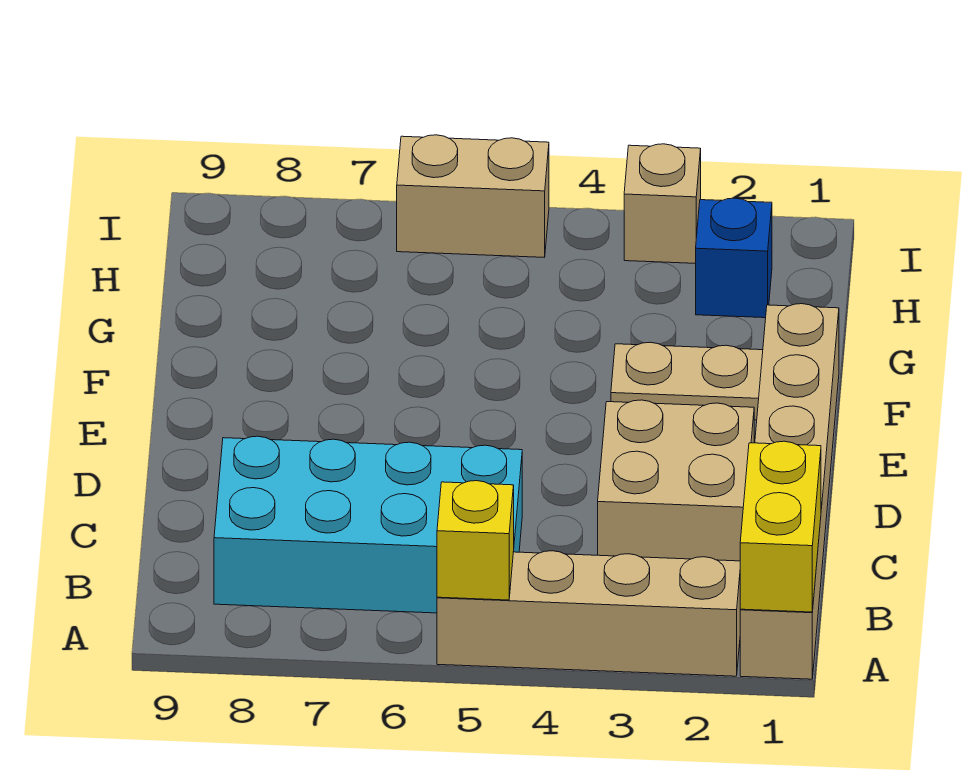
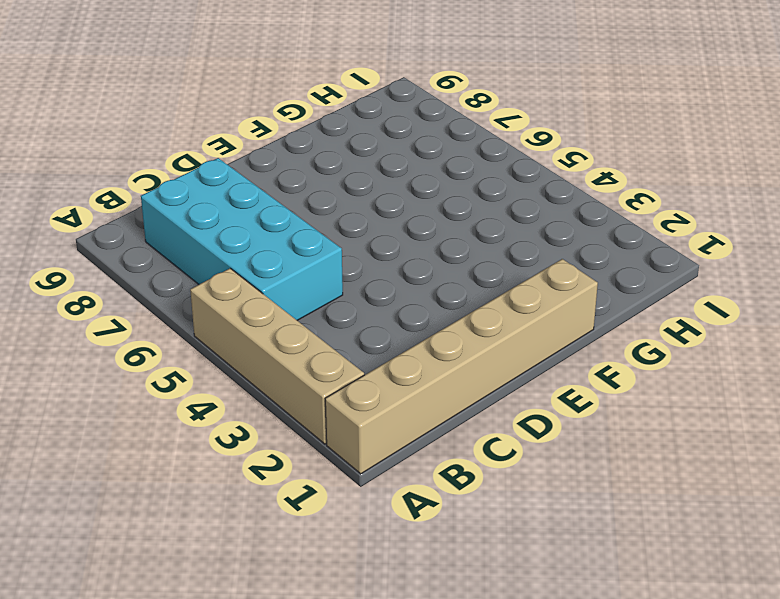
none -> tan 2x2 brick [598,400,754,561]
none -> tan 1x2 plate [611,342,763,420]

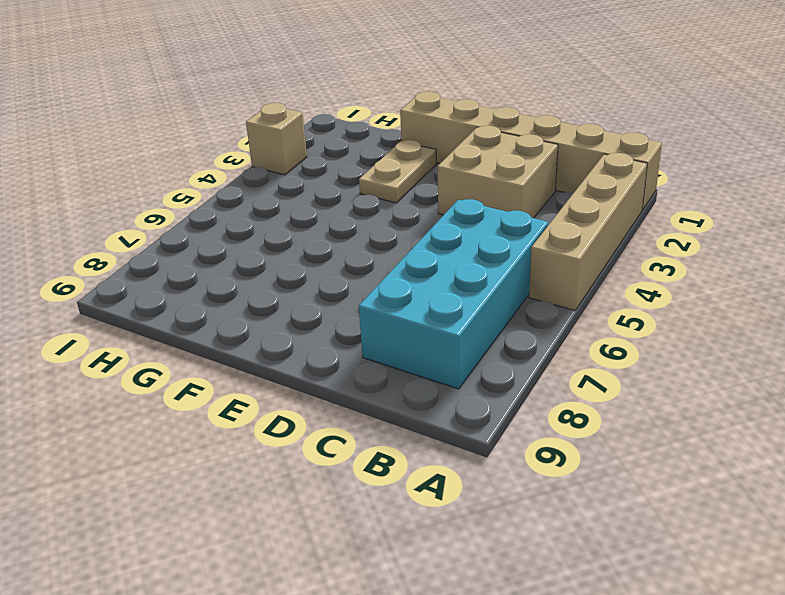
none -> blue 1x1 brick [696,198,772,318]
none -> tan 1x2 brick [397,135,549,257]

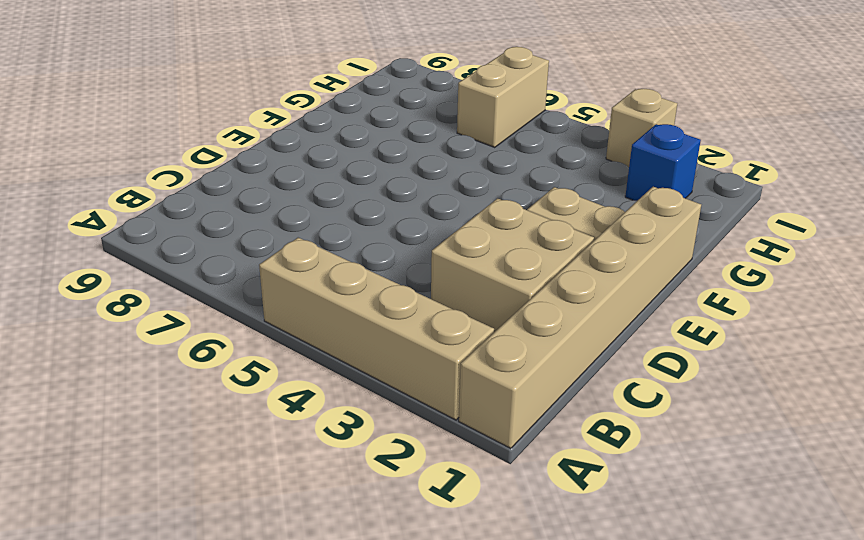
tan 1x2 brick [457,47,549,147] -> tan 1x2 brick turned to [397,135,549,257]
none -> cyan 2x4 brick [214,436,522,613]
none -> yellow 1x2 brick [740,441,821,612]

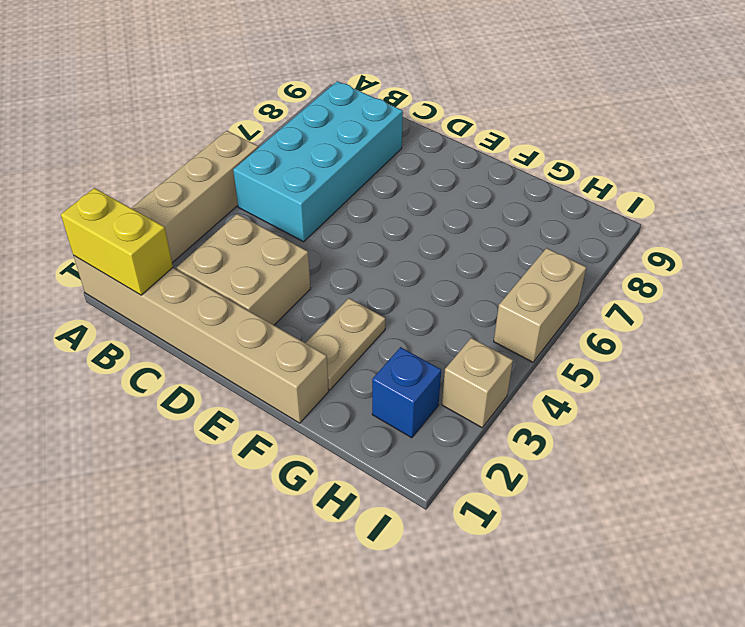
none -> yellow 1x1 brick [437,481,514,600]

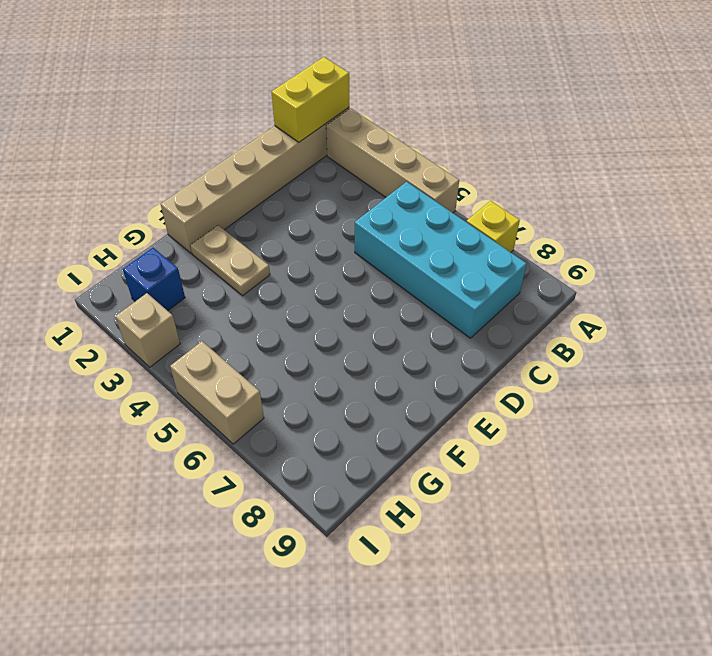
yellow 1x1 brick [467,201,520,252] -> yellow 1x1 brick moved to [437,481,514,600]
none -> tan 2x2 brick [598,400,754,561]

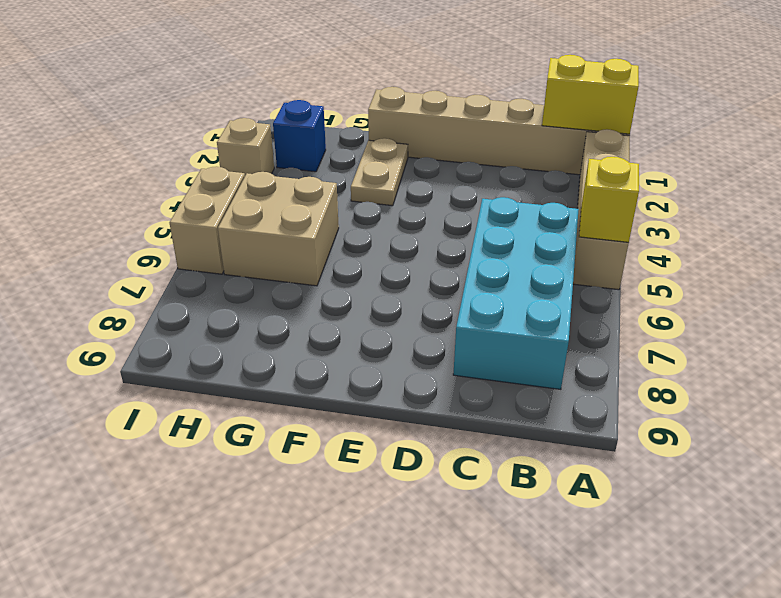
tan 2x2 brick [218,172,339,286] -> tan 2x2 brick moved to [598,400,754,561]

